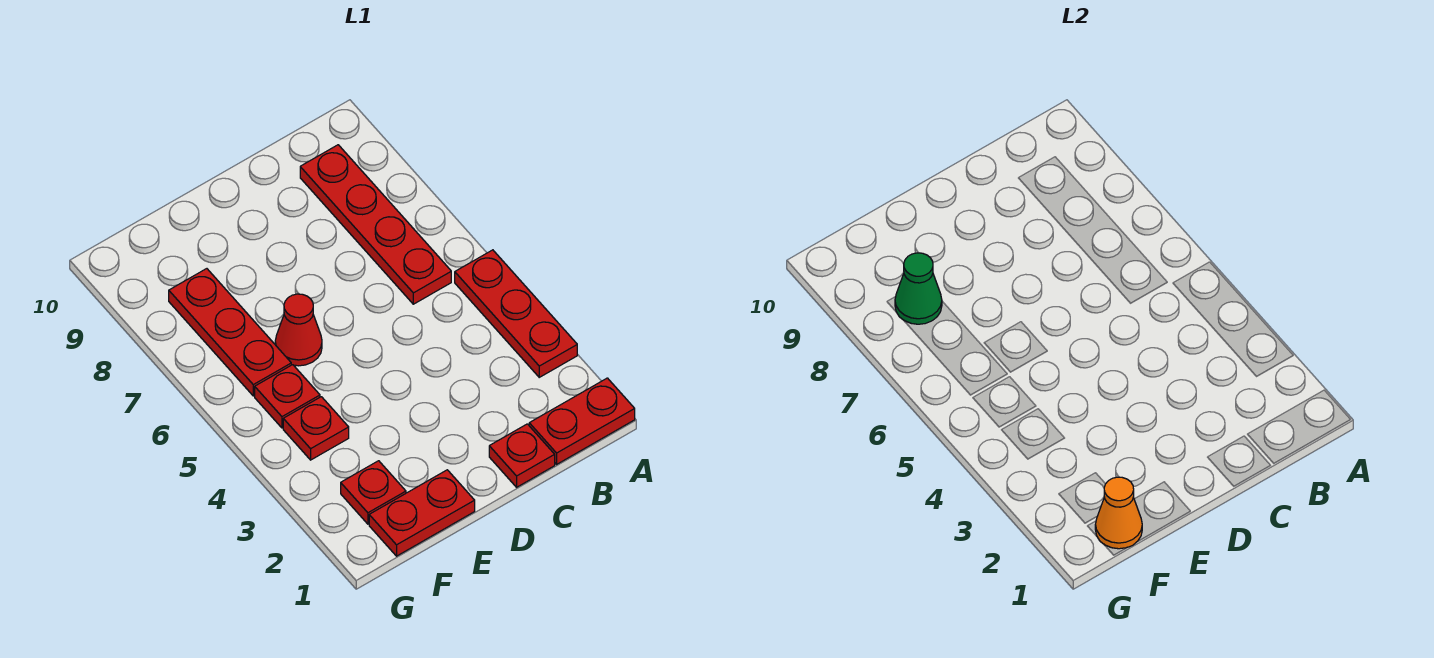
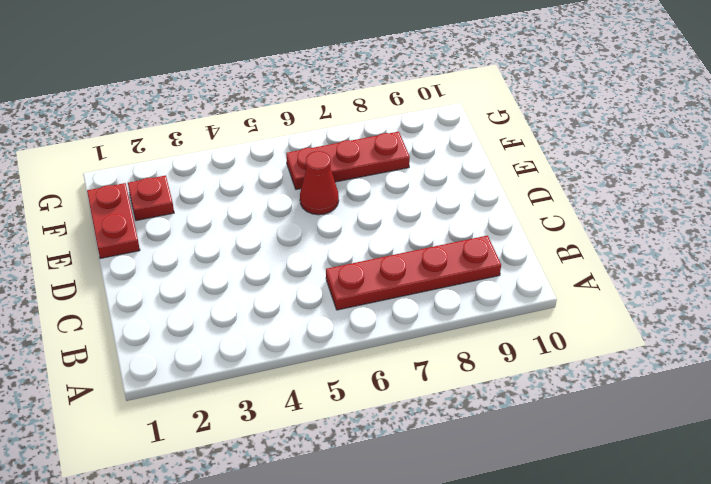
none -> red 1x2 plate [529,378,635,464]
none -> red 1x3 plate [455,250,577,377]
none -> red 1x1 plate [489,424,555,487]

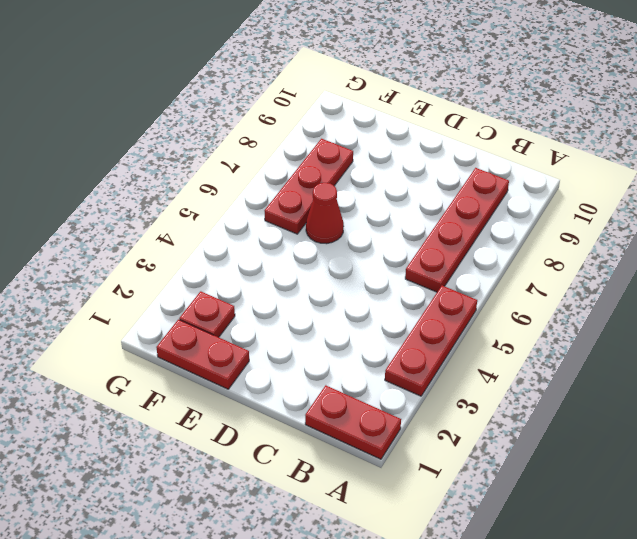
none -> red 1x1 plate [489,424,555,487]
none -> red 1x1 plate [283,397,349,460]
none -> red 1x1 plate [255,365,320,428]

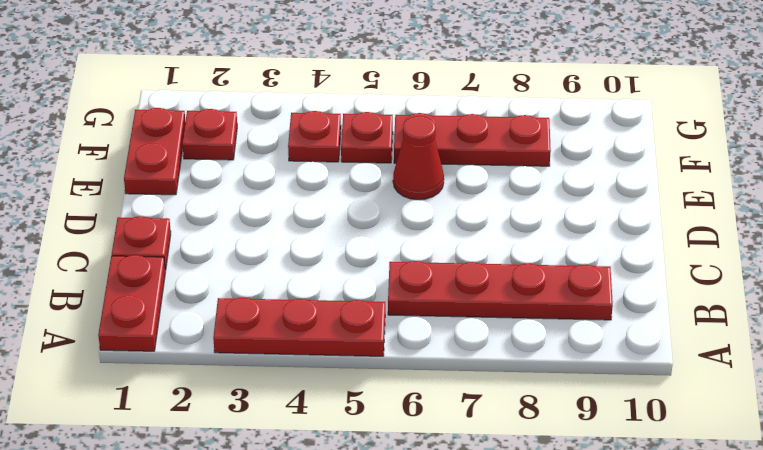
none -> orange 1x1 cone [1095,477,1142,549]
none -> green 1x1 cone [895,253,942,324]

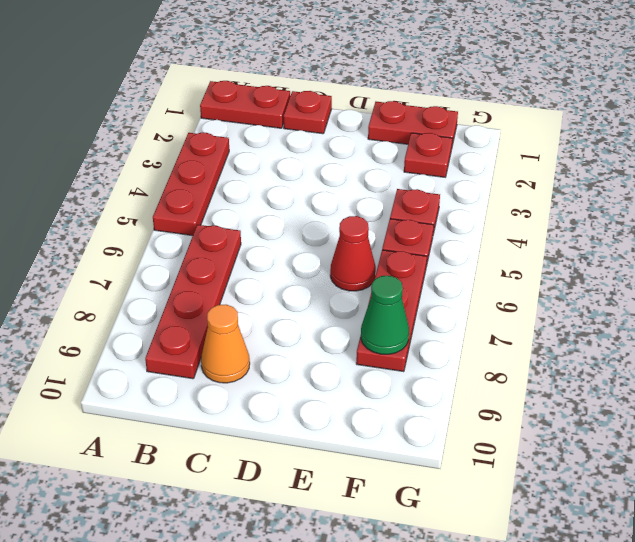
orange 1x1 cone [201,305,250,383] -> orange 1x1 cone moved to [1095,477,1142,549]

